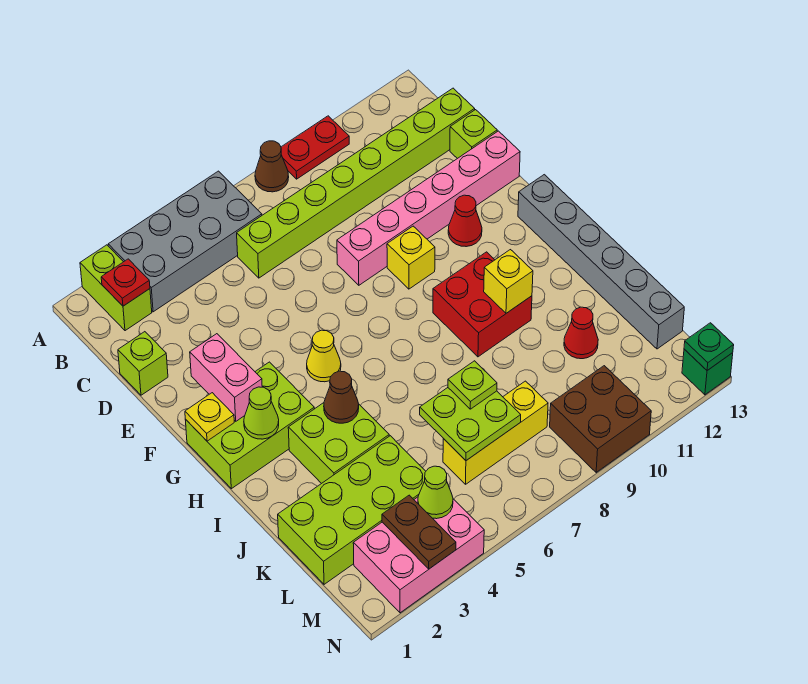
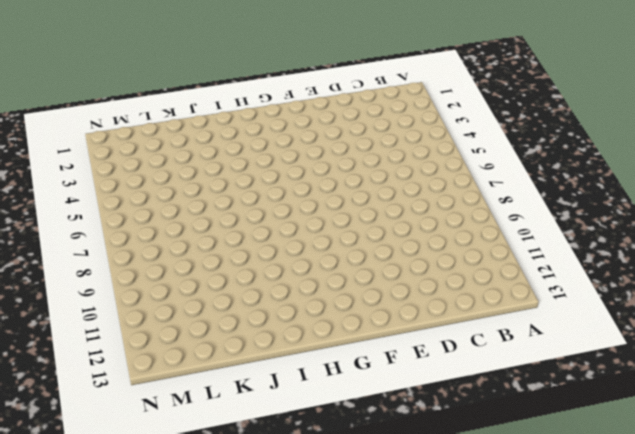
none -> lime 1x2 brick [80,245,152,331]
none -> grey 2x4 brick [108,171,262,312]
none -> brown 1x1 cone [255,141,289,192]
none -> red 1x2 plate [281,116,349,179]

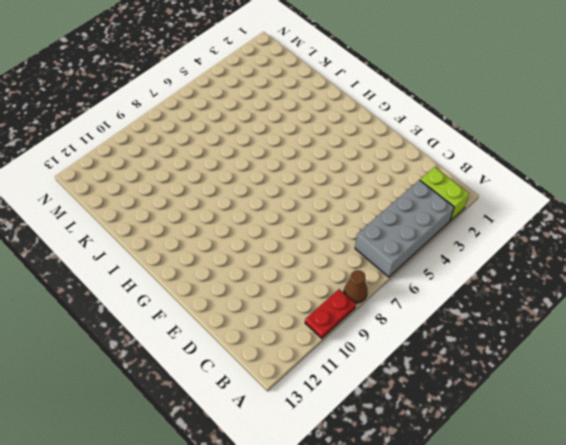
none -> lime 1x8 brick [237,88,475,278]
none -> lime 1x1 brick [118,332,168,395]
none -> lime 1x1 brick [450,110,497,159]
none -> pink 1x6 brick [337,131,520,285]

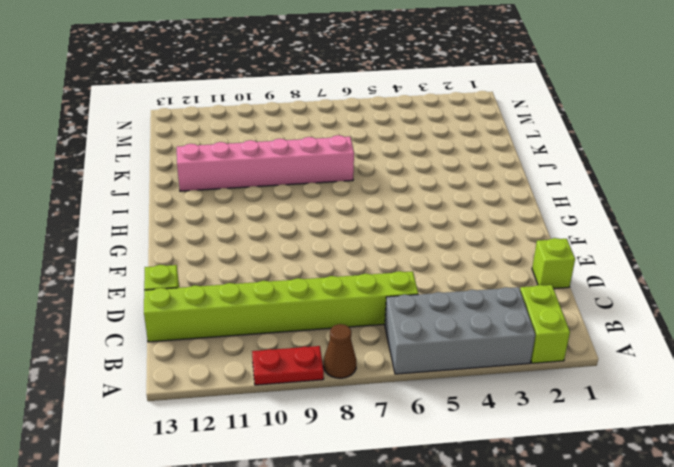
pink 1x6 brick [177,135,354,191] -> pink 1x6 brick moved to [337,131,520,285]
none -> yellow 1x1 brick [387,226,435,289]
none -> red 1x1 cone [448,195,482,247]
none -> lime 2x3 brick [185,362,314,489]
none -> yellow 1x1 cone [307,330,341,382]

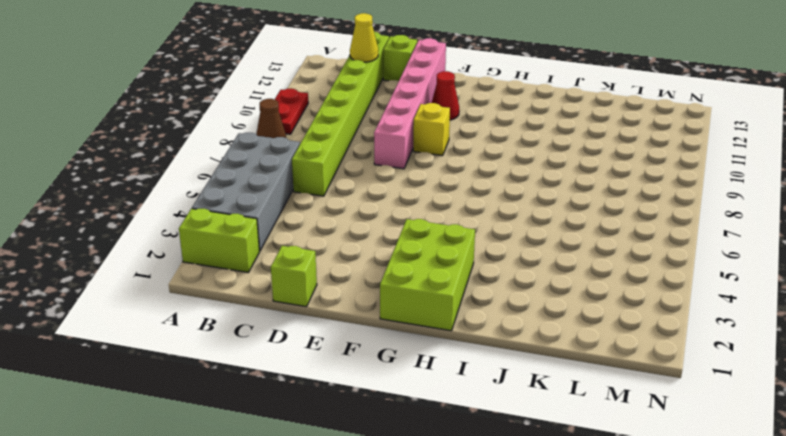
yellow 1x1 cone [350,13,378,62] -> yellow 1x1 cone moved to [307,330,341,382]
none -> grey 1x6 brick [518,175,684,349]
none -> red 2x2 brick [433,252,532,357]
none -> lime 2x2 brick [288,403,389,484]
none -> lime 2x4 brick [278,436,426,584]

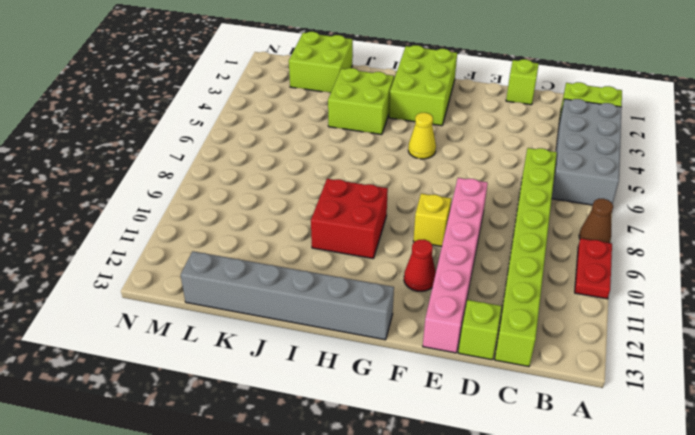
lime 2x2 brick [289,32,353,93] -> lime 2x4 brick [278,436,426,584]
none -> red 1x1 cone [564,307,598,359]
none -> yellow 1x3 brick [443,381,548,484]
none -> pink 2x3 brick [353,497,484,613]
none -> brown 2x2 brick [550,366,651,472]

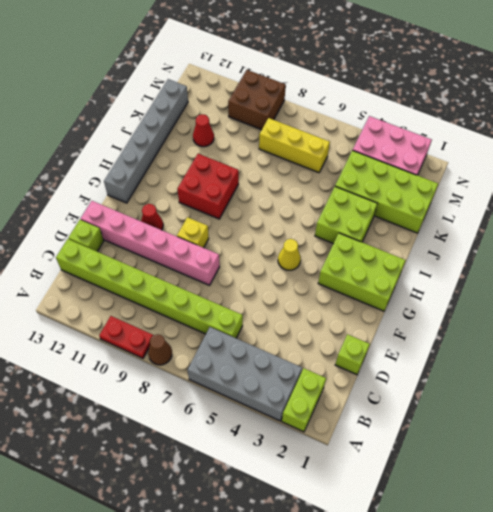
none -> green 1x1 brick [682,349,733,395]
none -> red 1x1 plate [101,259,150,306]
none -> pink 1x2 brick [190,334,262,421]
none -> yellow 1x1 plate [185,393,234,441]

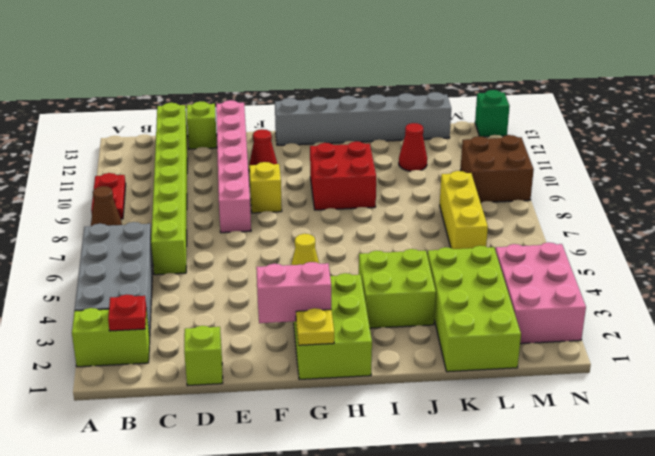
none -> lime 1x1 cone [244,387,279,439]
none -> brown 1x1 cone [324,371,359,423]
none -> yellow 1x1 brick [484,250,533,313]
none -> lime 2x2 plate [420,388,521,461]

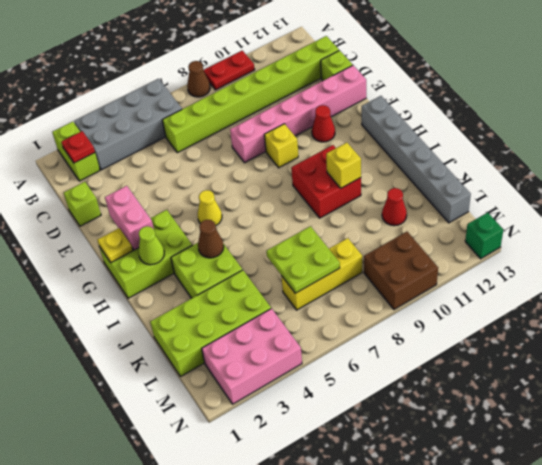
none -> brown 1x2 plate [382,495,456,569]
none -> lime 1x1 cone [418,466,453,519]
none -> green 1x1 plate [684,323,734,370]
none -> lime 1x1 plate [448,361,497,409]

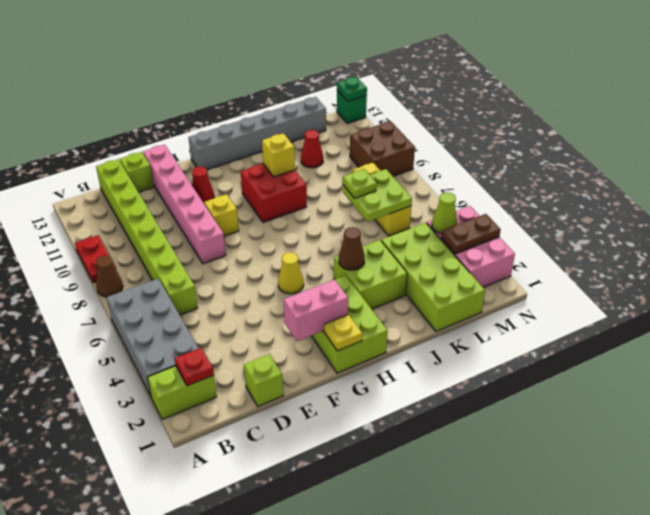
none -> lime 1x1 cone [244,387,279,439]

